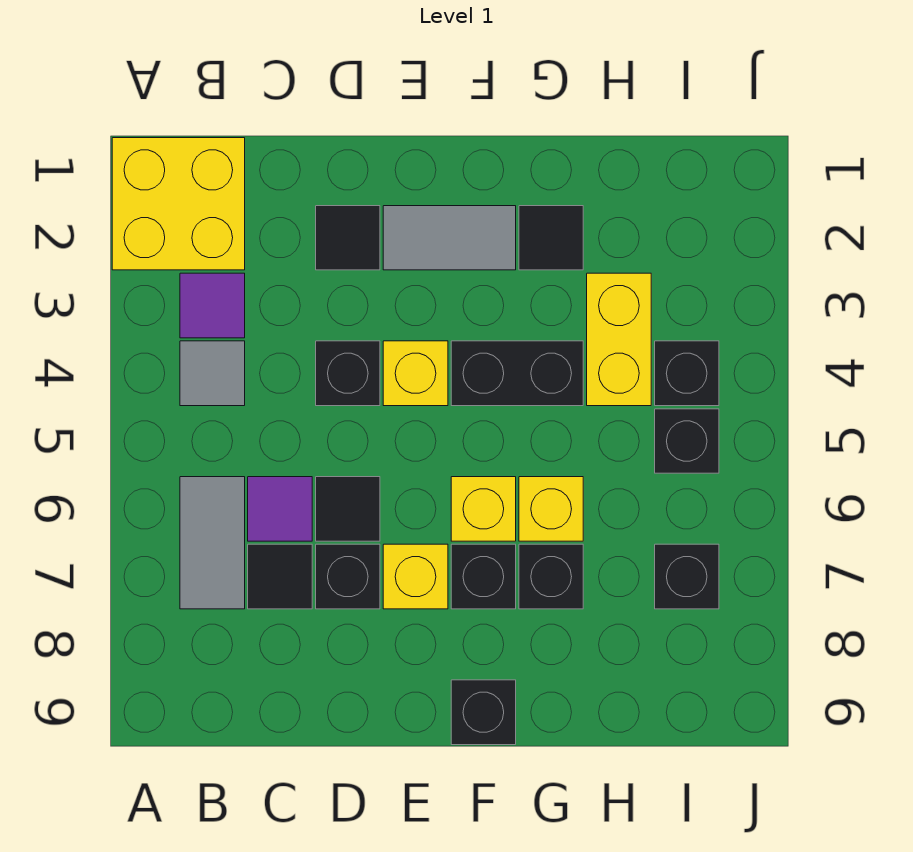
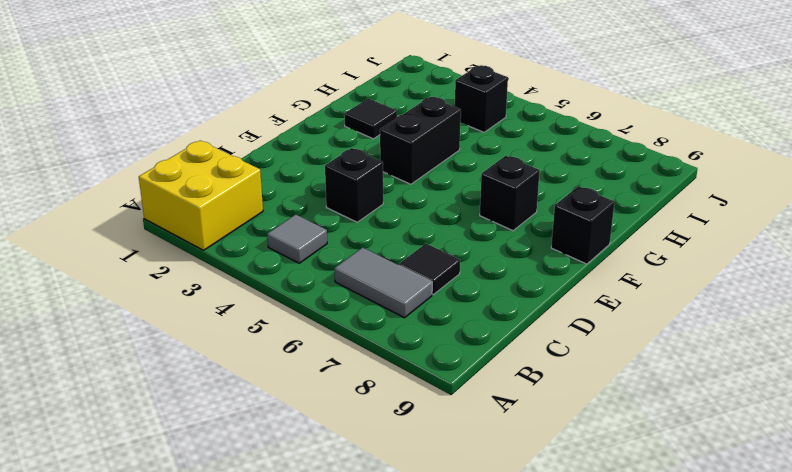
none -> purple 1x1 tile [180,273,245,338]
none -> purple 1x1 tile [248,477,312,541]
none -> black 1x1 tile [316,206,380,270]

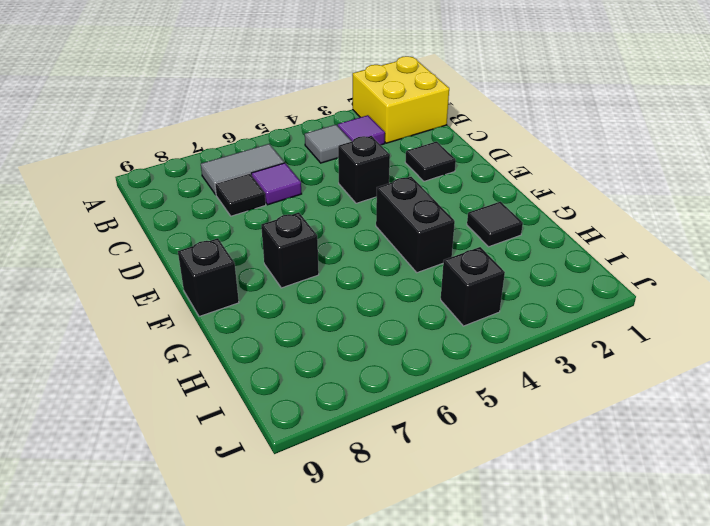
none -> black 1x1 tile [316,477,380,541]
none -> black 1x1 brick [316,544,380,609]
none -> grey 1x2 tile [383,206,516,270]

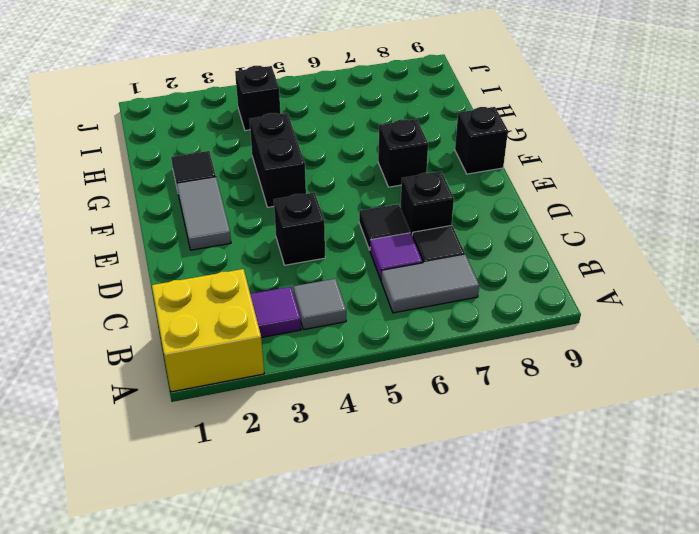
none -> black 1x1 tile [316,206,380,270]
none -> yellow 1x1 brick [383,341,448,406]
none -> yellow 1x1 brick [383,544,448,609]

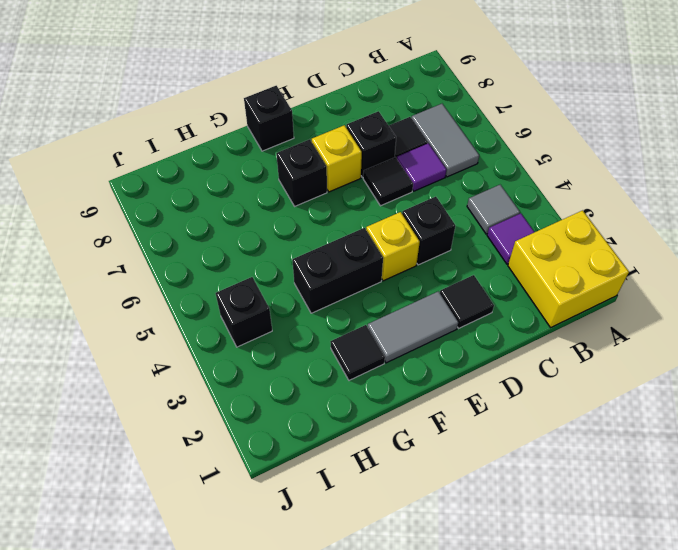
none -> yellow 1x1 brick [451,477,516,541]
none -> yellow 1x1 brick [519,477,583,541]
none -> black 1x1 brick [519,544,583,609]

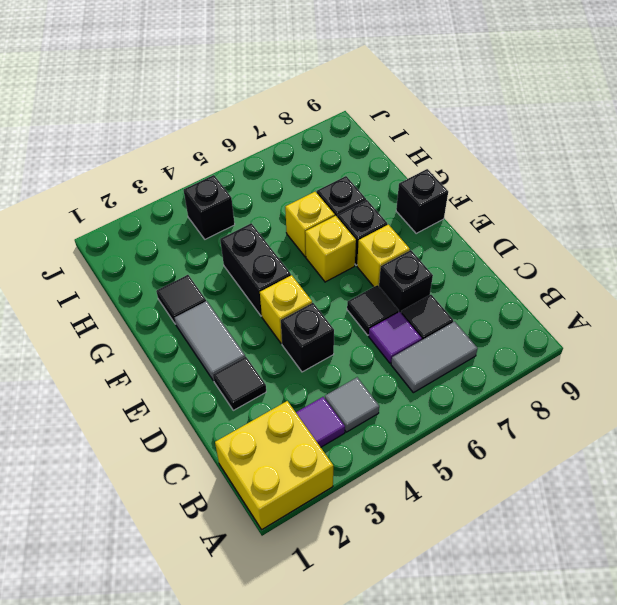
none -> yellow 1x2 brick [587,273,651,406]
none -> black 1x1 brick [655,409,719,473]
none -> black 1x1 brick [655,544,719,609]

